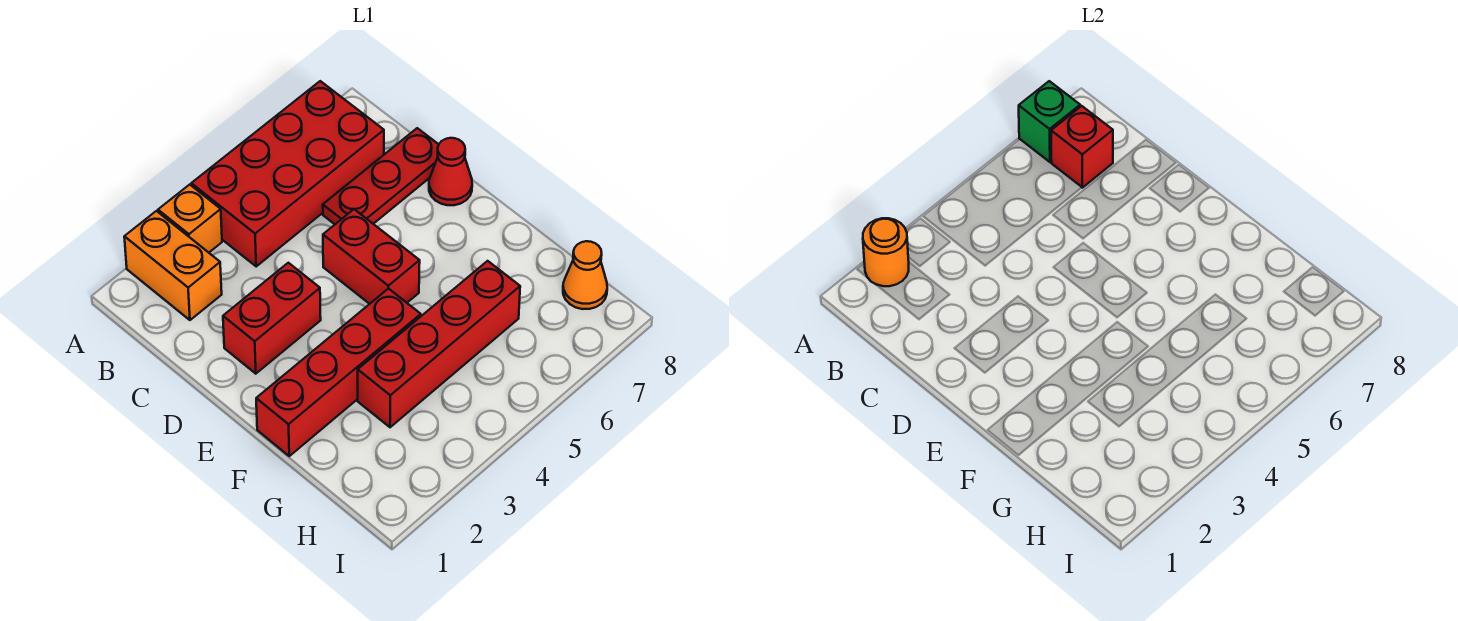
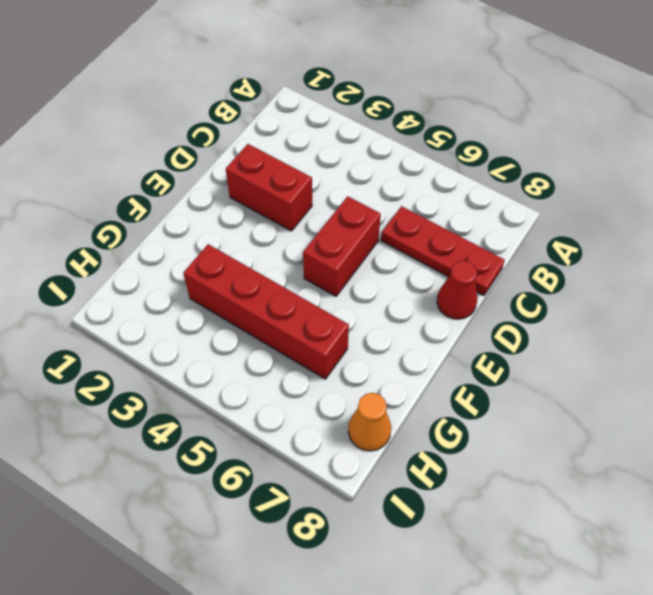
none -> orange 1x2 brick [124,211,222,320]
none -> orange 1x1 brick [158,185,222,253]
none -> red 2x4 brick [191,81,384,266]

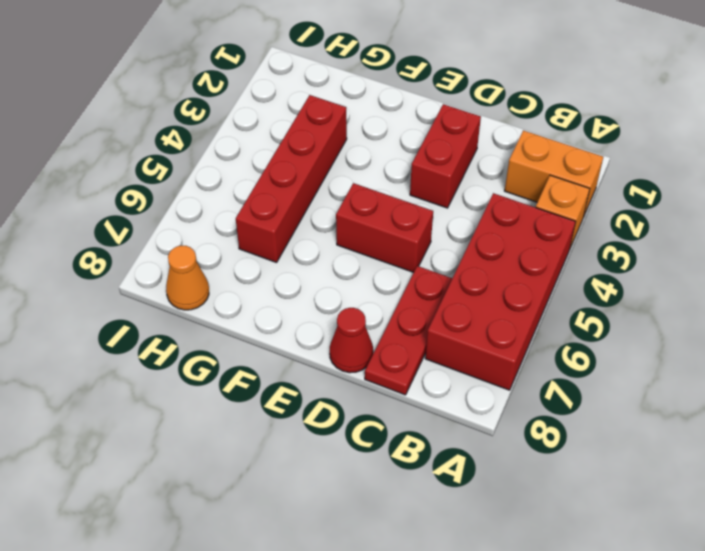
none -> red 1x4 brick [256,288,421,456]
none -> orange 1x1 round brick [863,218,909,286]
none -> green 1x1 brick [1019,81,1080,162]

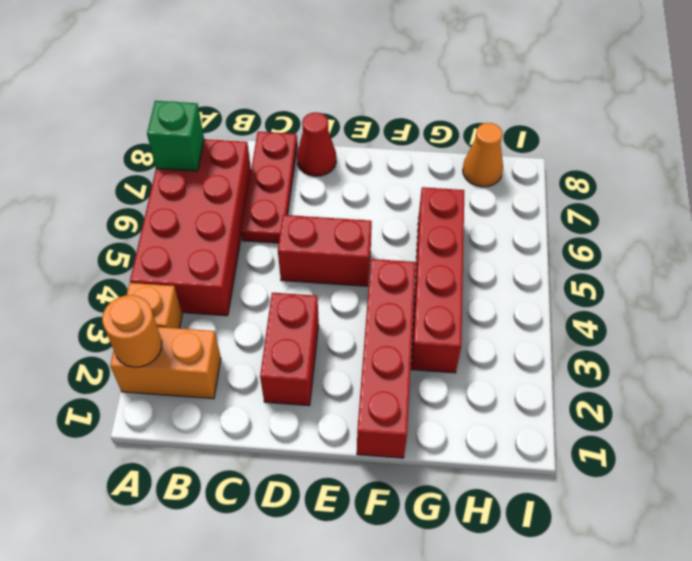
none -> red 1x1 brick [1051,106,1113,188]

